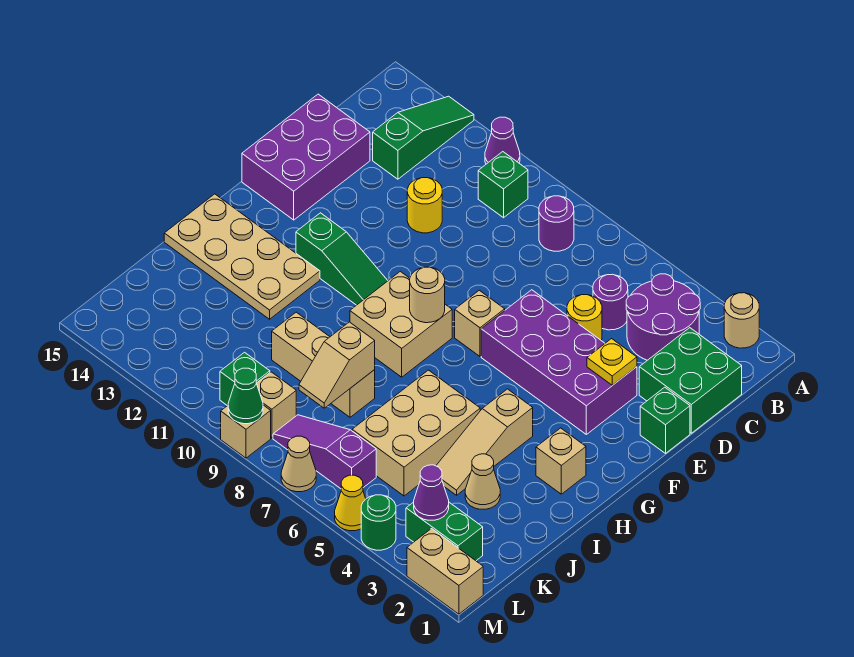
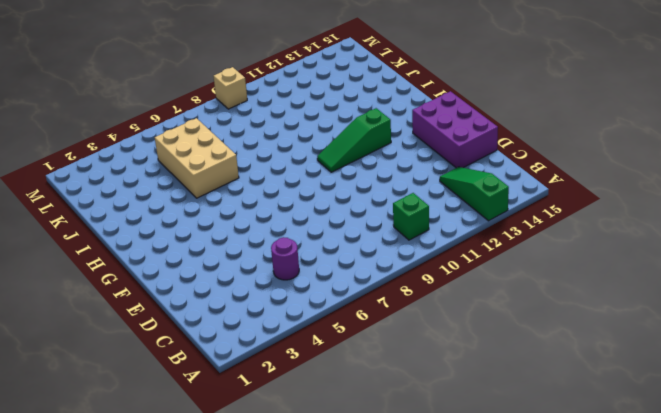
green 1x3 slope [440,167,509,221] -> green 1x3 slope turned to [373,96,474,179]
none -> tan 1x1 round brick [724,293,759,348]
none -> purple 1x1 cone [485,117,520,164]
none -> purple 2x2 round brick [626,274,700,360]
none -> purple 1x1 round brick [539,196,574,251]

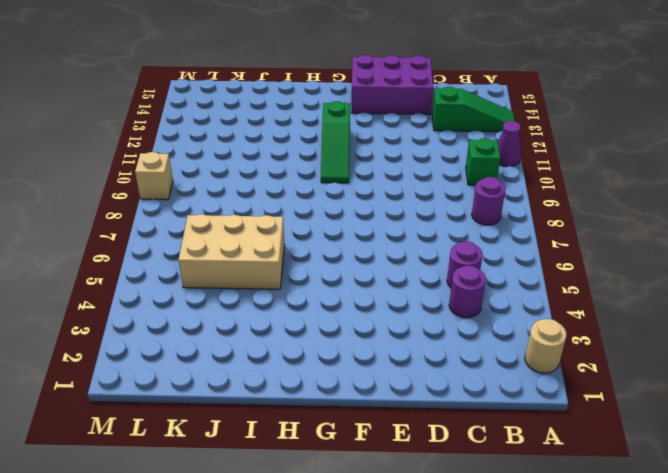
purple 1x1 round brick [449,265,486,318] -> purple 2x2 round brick [626,274,700,360]
none -> green 2x2 brick [639,328,742,433]
none -> yellow 1x1 round brick [567,295,602,340]
none -> yellow 1x1 round brick [407,178,442,233]
none -> green 1x1 brick [640,387,690,453]

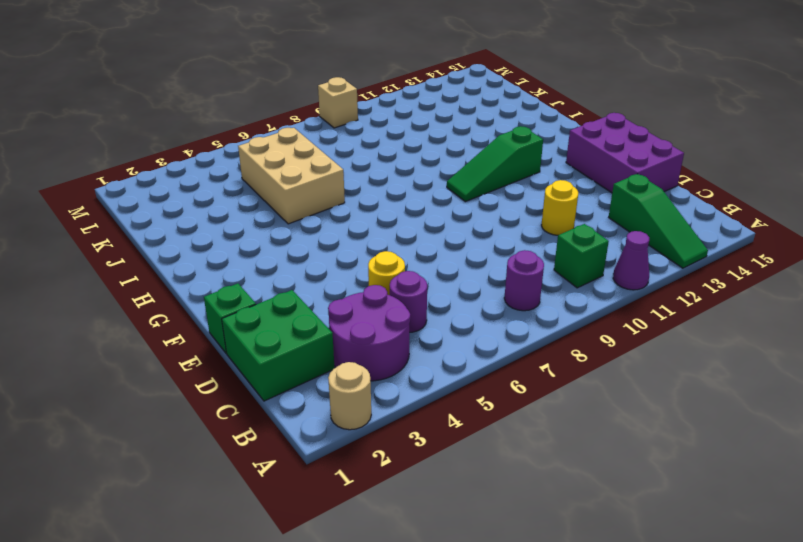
none -> purple 2x4 brick [481,290,637,434]
none -> tan 1x1 brick [455,290,505,356]
none -> tan 2x2 brick [350,271,452,377]
none -> tan 1x1 brick [536,428,586,494]

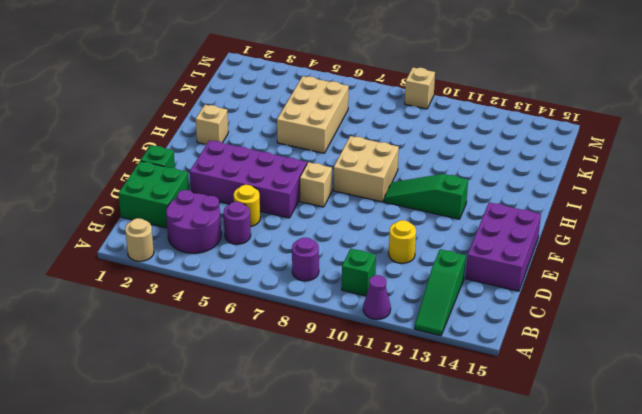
none -> tan 1x3 slope [436,389,533,495]
none -> tan 2x4 plate [164,194,320,319]
none -> tan 1x1 cone [465,454,500,509]
none -> tan 1x3 brick [272,312,375,417]

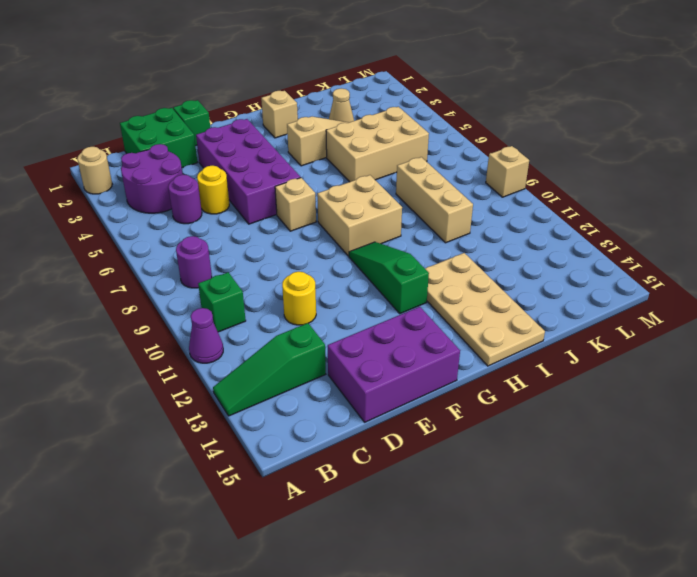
none -> green 1x2 brick [406,502,483,561]
none -> purple 1x3 slope [273,415,376,489]
none -> tan 1x1 brick [256,372,296,438]
none -> green 1x1 brick [220,352,270,406]

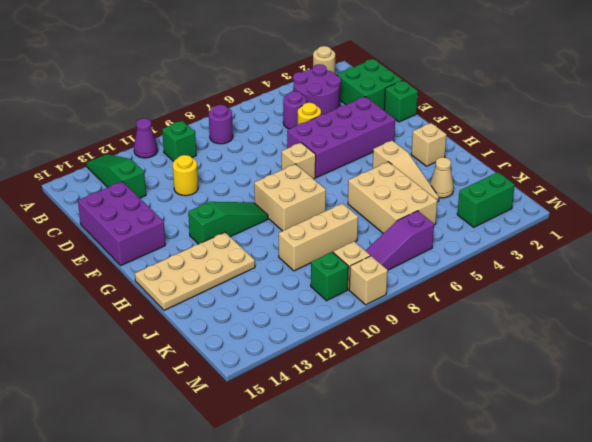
none -> tan 1x2 brick [407,529,483,614]
none -> green 1x1 round brick [361,495,396,550]
none -> yellow 1x1 cone [335,475,366,531]
none -> tan 1x1 cone [281,436,316,492]

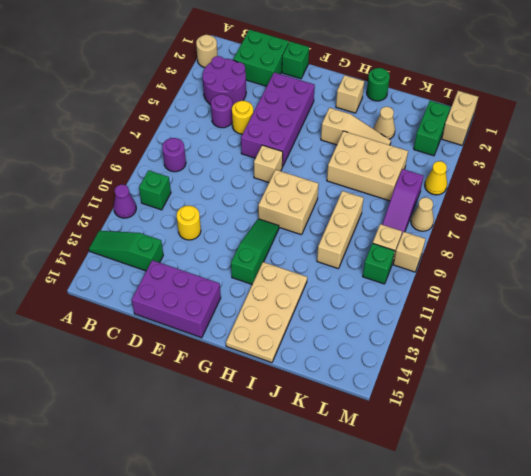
green 1x1 round brick [367,68,390,101] -> green 1x1 round brick moved to [361,495,396,550]
none -> yellow 1x1 plate [587,339,637,385]
none -> tan 1x1 round brick [410,267,445,323]
none -> tan 1x2 slope [299,322,375,408]
none -> purple 1x1 cone [414,465,449,520]

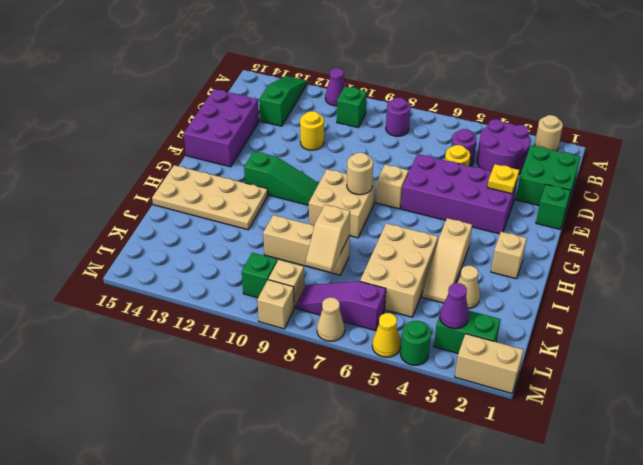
none -> green 1x1 cone [228,368,263,424]

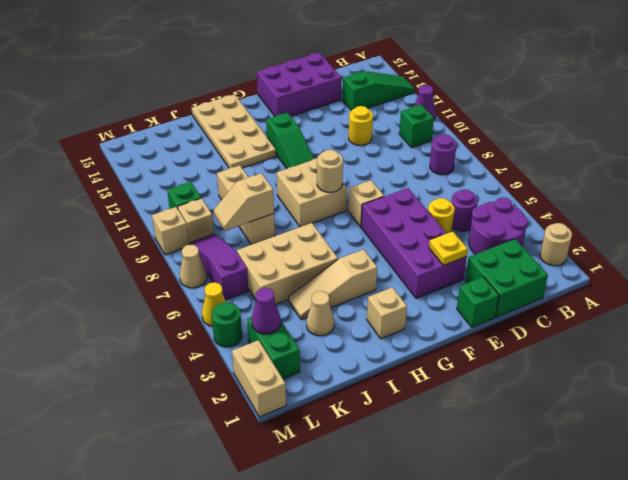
none -> green 1x1 cone [228,368,263,424]

